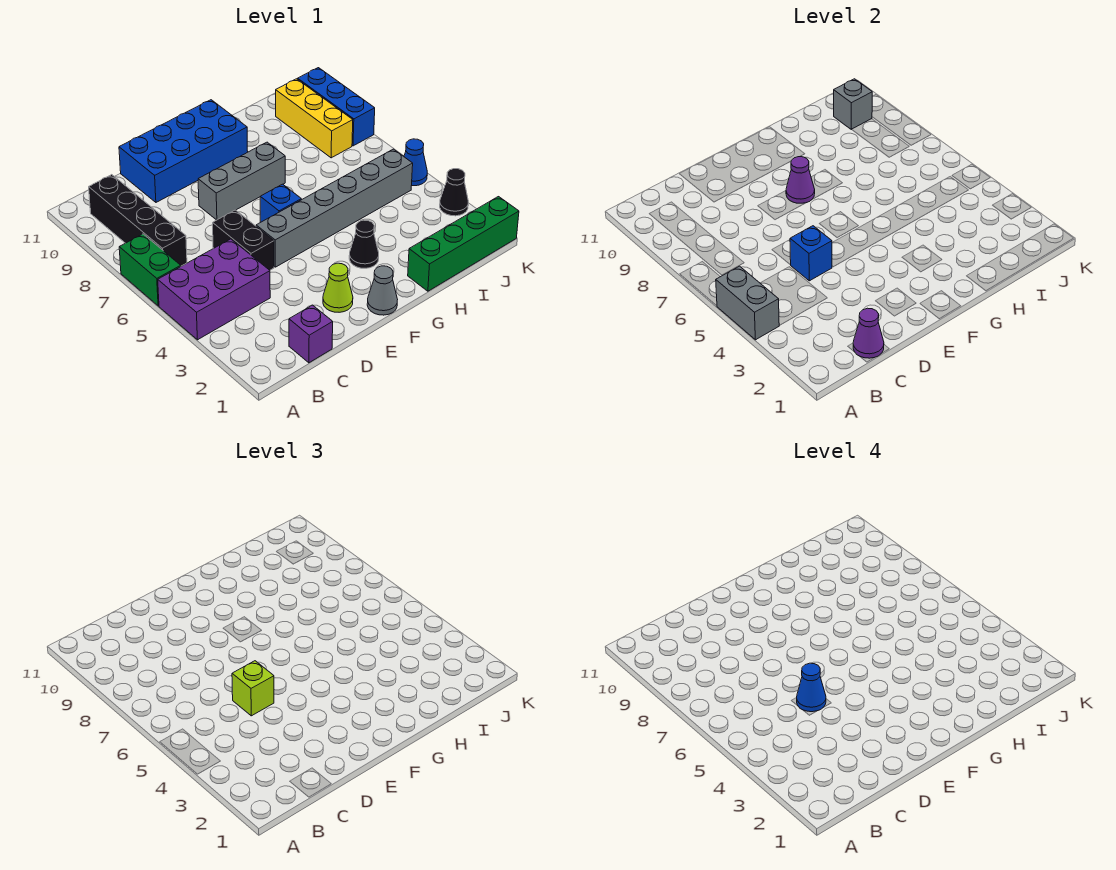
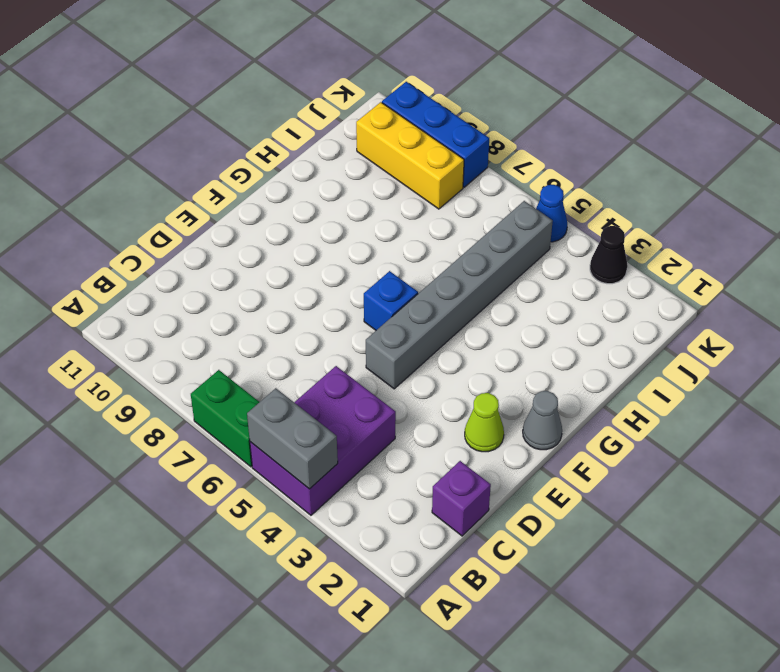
none -> black 1x4 brick [89,175,187,266]
none -> black 1x2 brick [213,210,274,270]
none -> blue 2x4 brick [119,100,248,202]

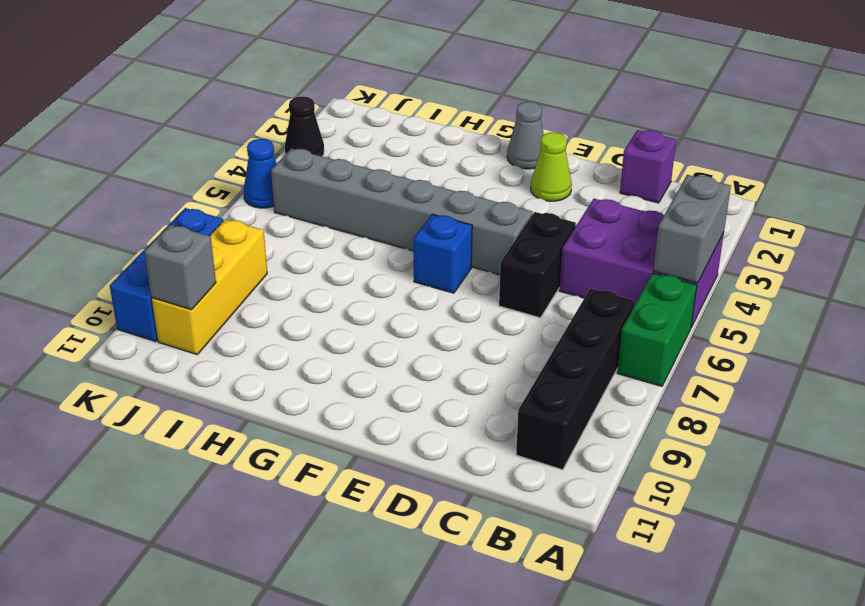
none -> blue 2x4 brick [119,100,248,202]
none -> grey 1x3 brick [198,142,285,220]
none -> black 1x1 cone [349,220,379,268]

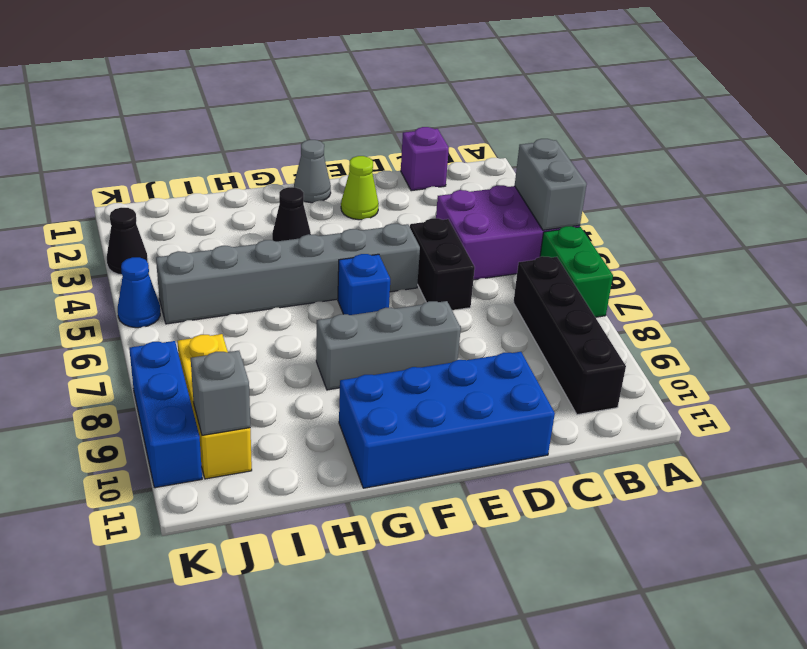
none -> green 1x4 brick [408,197,519,291]
none -> purple 1x1 cone [853,308,884,358]
none -> blue 1x1 brick [790,226,832,281]

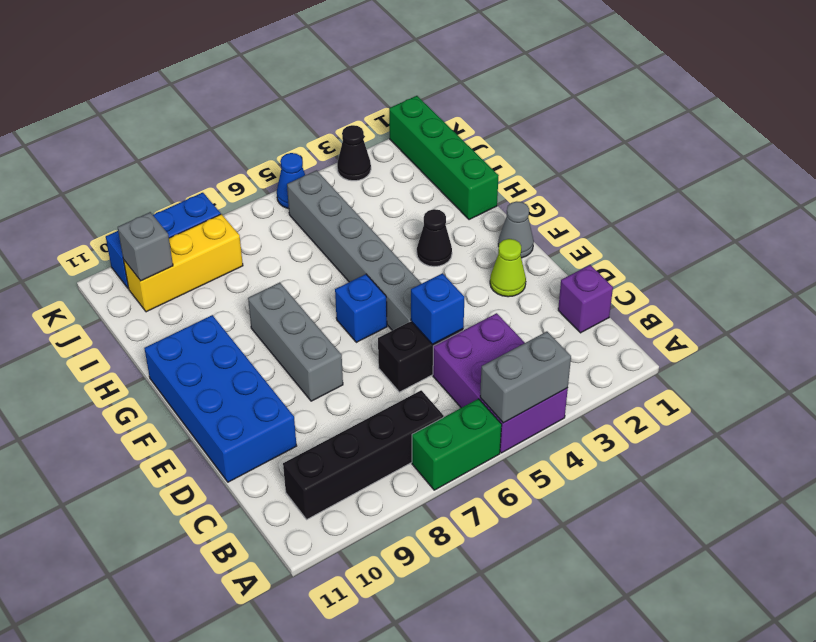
none -> purple 1x1 cone [853,308,884,358]
none -> purple 1x1 cone [786,157,815,203]
none -> lime 1x1 brick [232,661,274,716]

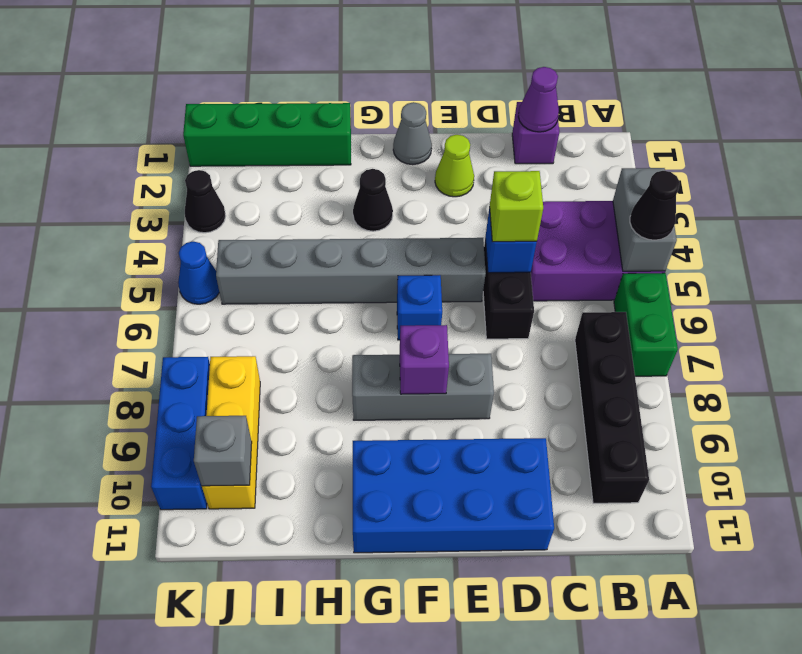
black 1x1 cone [630,171,680,240] -> none
purple 1x1 brick [400,325,449,394] -> purple 1x1 cone [786,157,815,203]
none -> blue 1x1 cone [797,663,826,712]

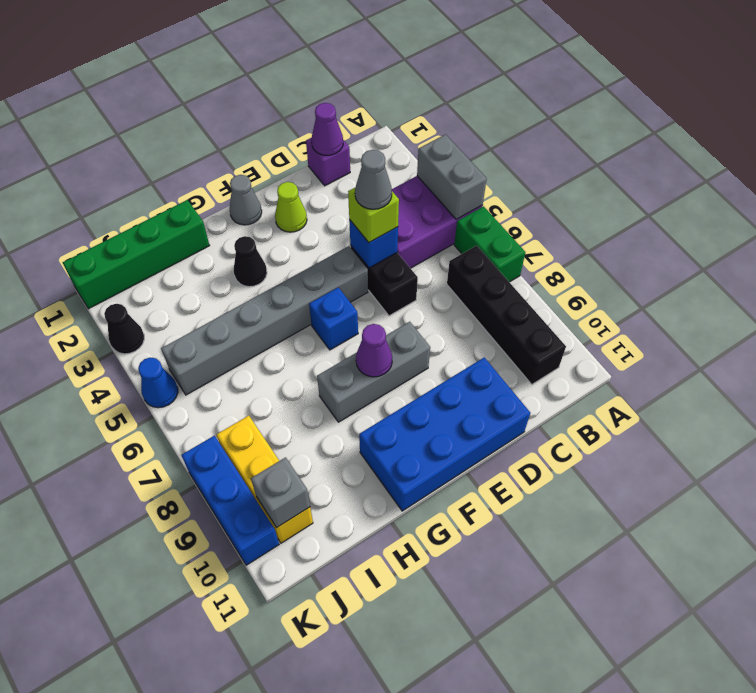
grey 1x1 cone [355,150,392,209] -> blue 1x1 cone [797,663,826,712]

